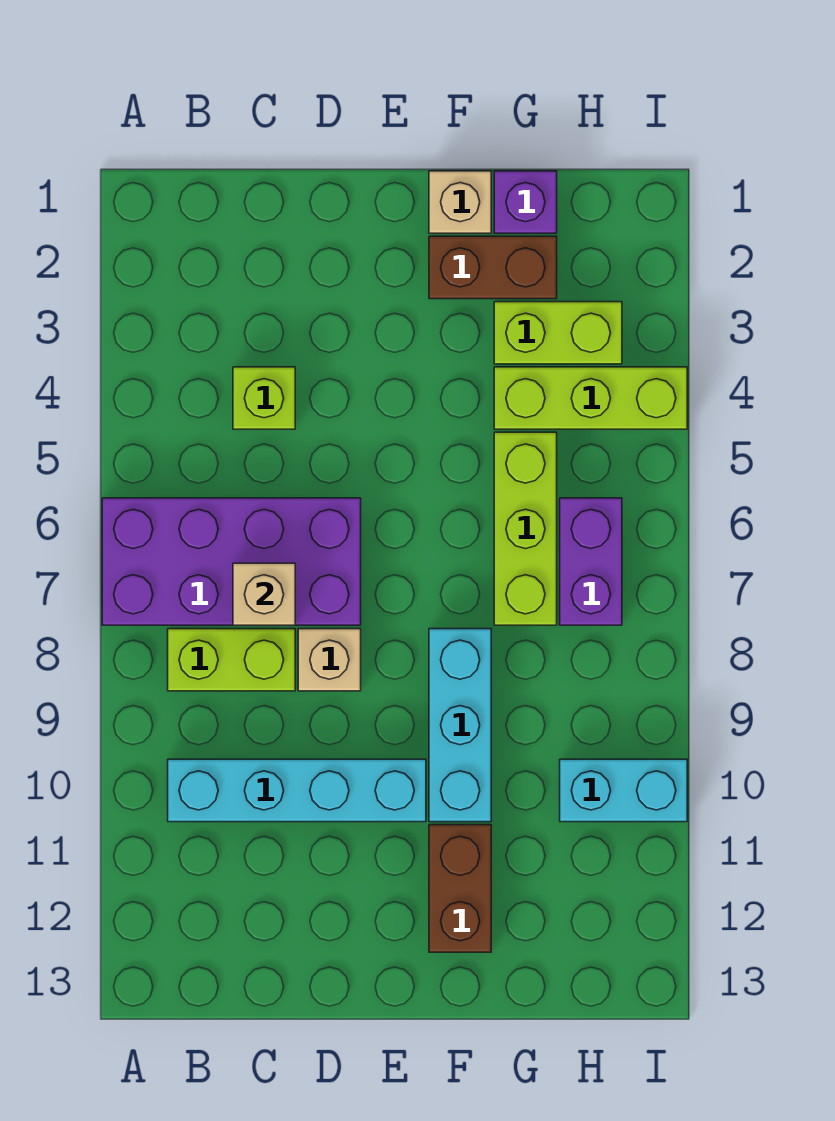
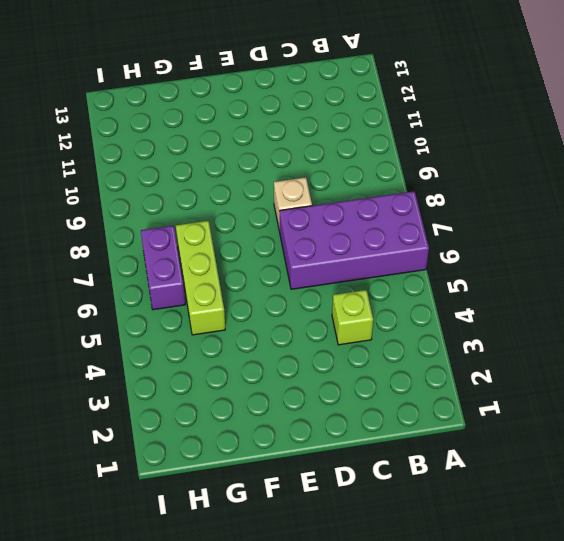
none -> lime 1x2 brick [168,629,295,691]
none -> cyan 1x4 brick [168,759,426,822]
none -> tan 1x1 brick [429,171,491,233]

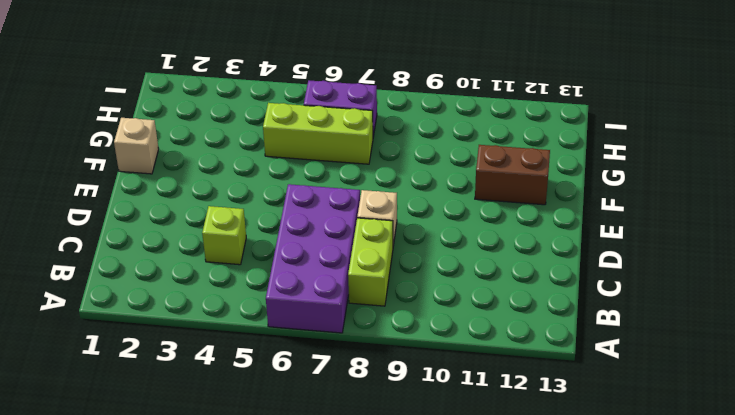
none -> cyan 1x4 brick [168,759,426,822]
none -> brown 1x2 brick [429,236,557,299]
none -> cyan 1x3 brick [429,629,491,822]

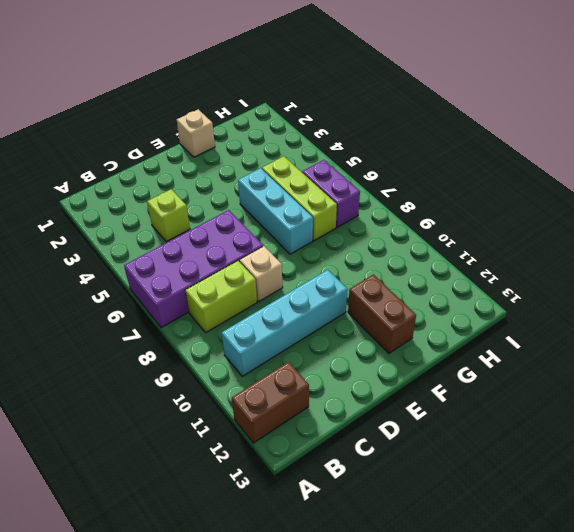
brown 1x2 brick [232,362,309,443] -> brown 1x2 brick moved to [429,236,557,299]
cyan 1x3 brick [238,168,313,254] -> cyan 1x3 brick moved to [429,629,491,822]
none -> purple 1x1 brick [494,171,557,233]
none -> lime 1x2 brick [494,302,622,364]
none -> lime 1x3 brick [494,367,687,429]

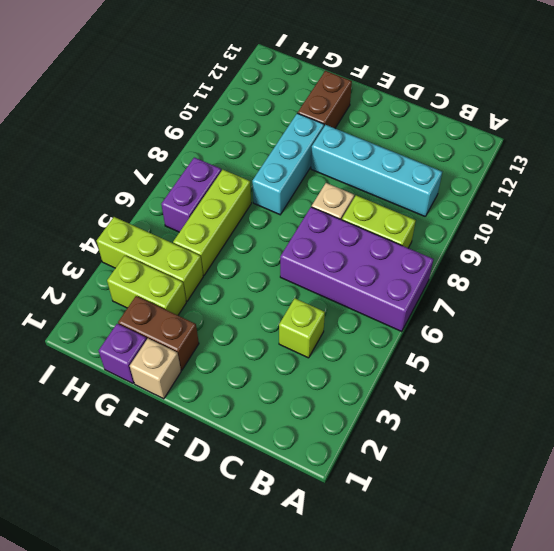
none -> cyan 1x2 brick [560,759,687,822]
none -> tan 1x1 brick [233,563,295,625]

